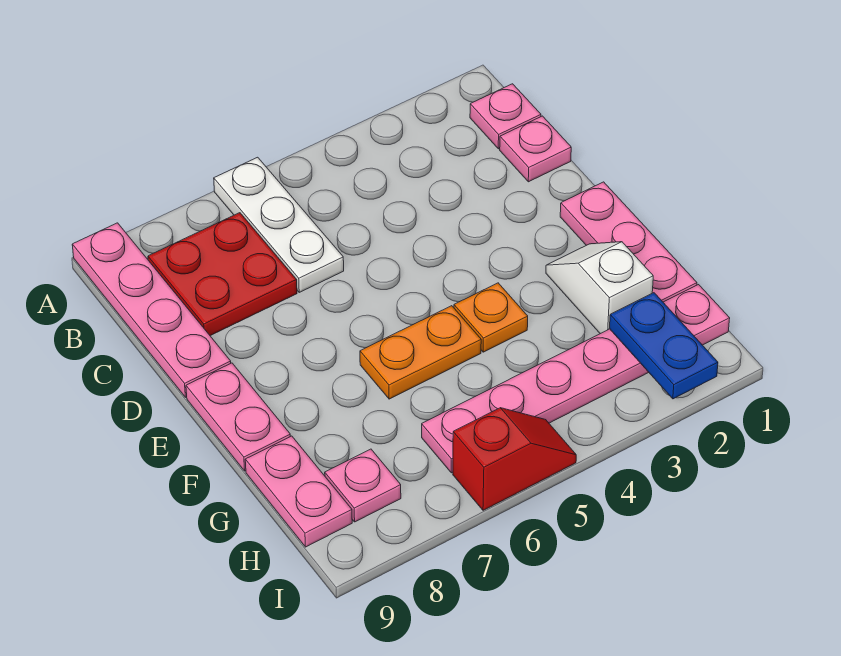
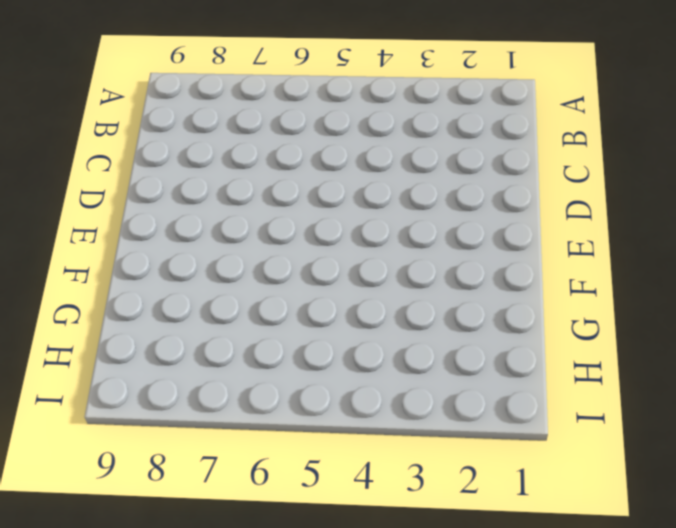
none -> white 1x3 plate [214,157,344,292]
none -> pink 1x4 plate [72,223,231,397]
none -> pink 1x1 plate [470,84,541,149]

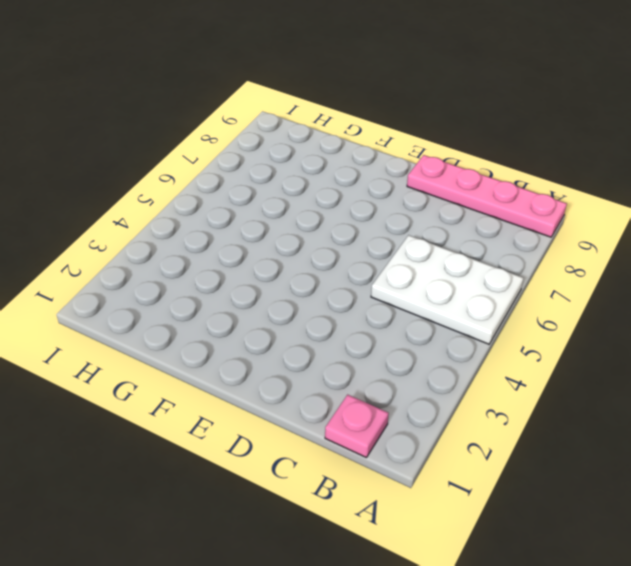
white 2x3 plate [371,235,523,344] -> white 1x3 plate [214,157,344,292]
none -> red 2x2 plate [148,213,297,336]
none -> pink 1x1 plate [500,116,571,182]
none -> pink 1x3 plate [560,182,697,302]

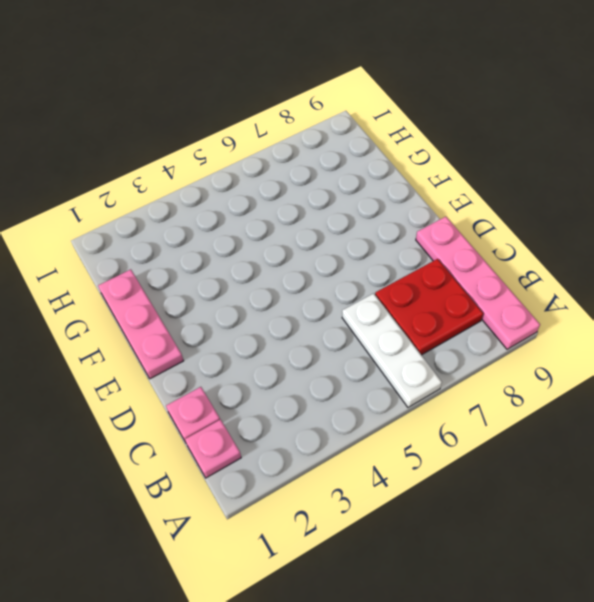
none -> pink 1x2 plate [186,363,290,471]
none -> white 1x2 slope [546,242,653,334]
none -> orange 1x1 plate [454,283,528,352]

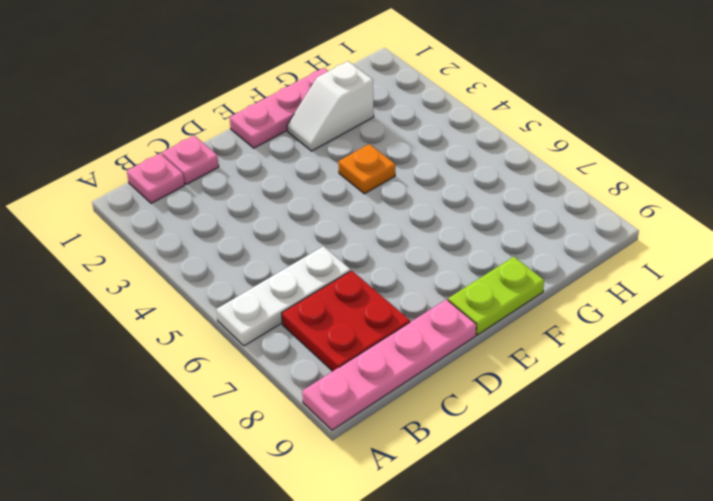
lime 1x2 plate [448,257,544,335] -> pink 1x2 plate [186,363,290,471]
none -> orange 1x2 plate [360,306,481,399]
none -> pink 1x2 plate [245,436,352,547]
none -> pink 1x6 plate [422,285,730,473]

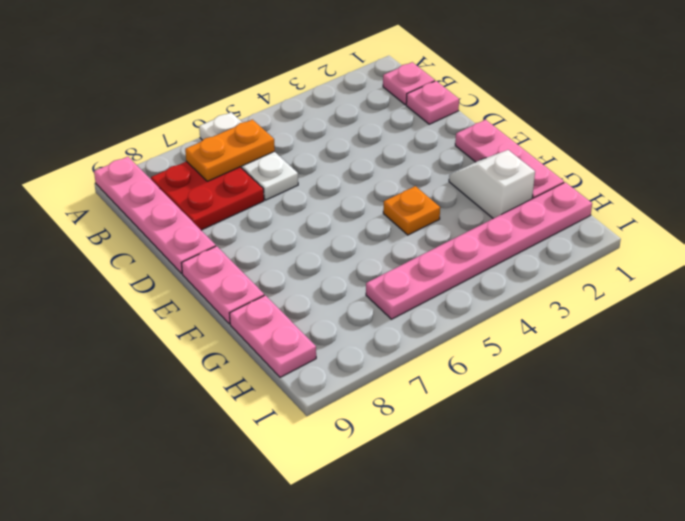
orange 1x2 plate [185,120,275,181] -> orange 1x2 plate moved to [360,306,481,399]
none -> pink 1x1 plate [325,449,401,522]
none -> red 1x2 slope [453,408,576,510]
none -> blue 1x2 plate [609,293,718,399]

